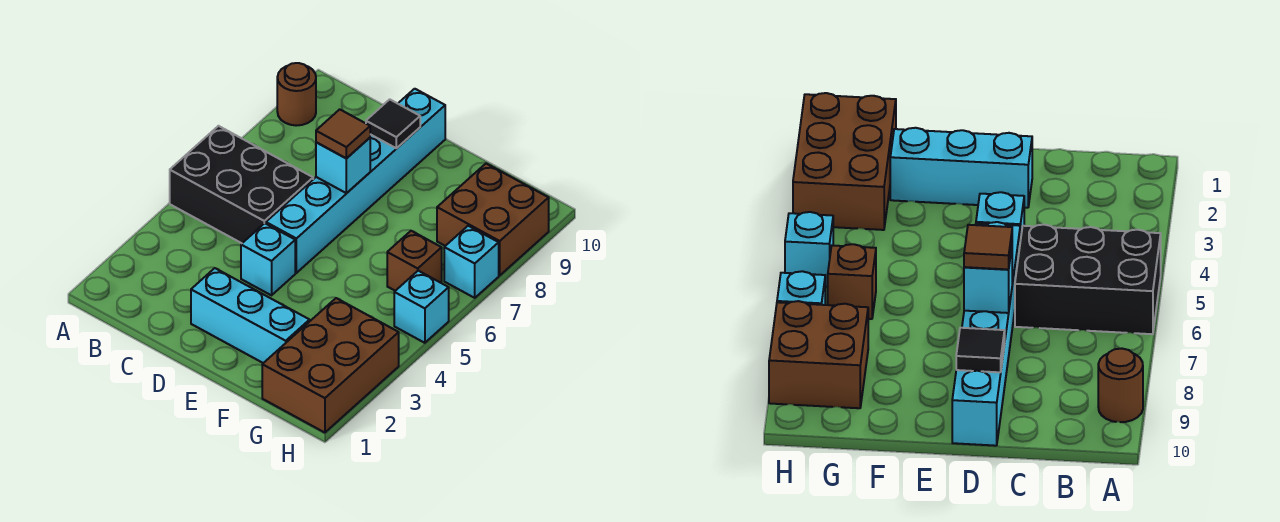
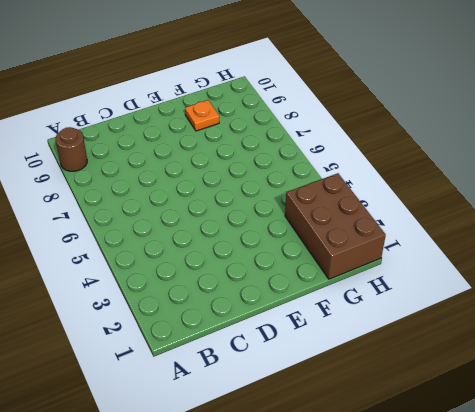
orange 1x1 plate [185,100,219,131] -> none
none -> black 2x3 brick [170,126,313,243]
none -> cyan 1x3 brick [191,268,310,363]
none -> cyan 1x1 brick [241,223,295,295]

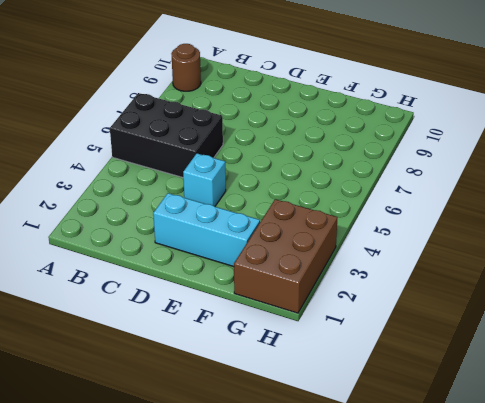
none -> cyan 1x6 brick [266,89,445,273]
none -> brown 1x1 brick [387,231,442,291]
none -> brown 2x2 brick [437,164,549,275]

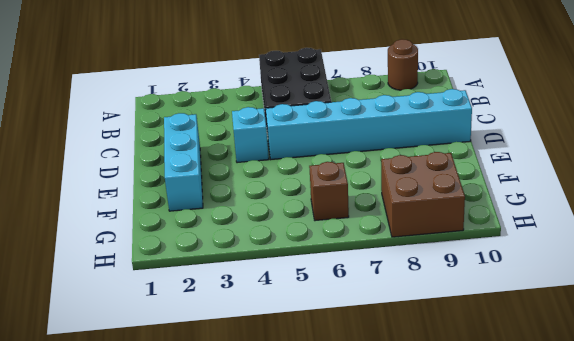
none -> brown 2x3 brick [262,298,399,433]
none -> cyan 1x1 brick [394,271,449,343]
none -> cyan 1x1 brick [444,226,499,298]

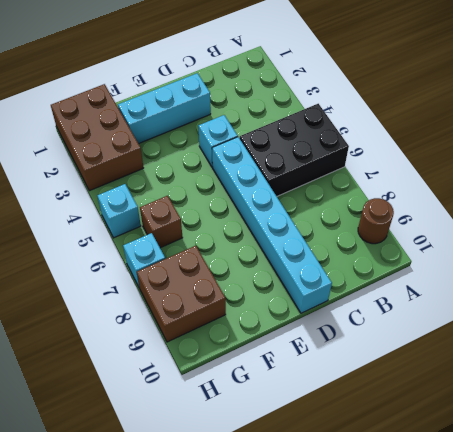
none -> cyan 1x1 brick [316,138,370,193]
none -> black 1x1 tile [366,99,420,148]
none -> brown 1x1 tile [316,109,370,158]

